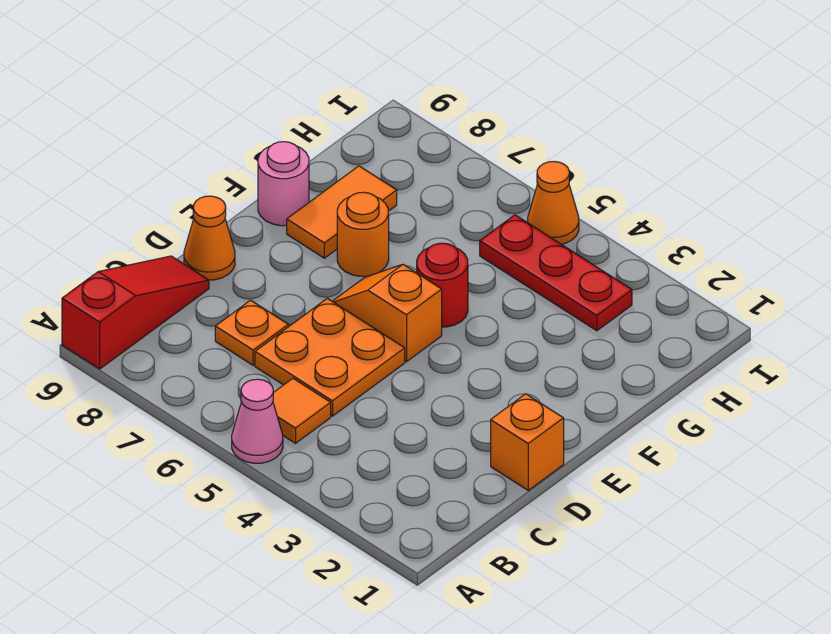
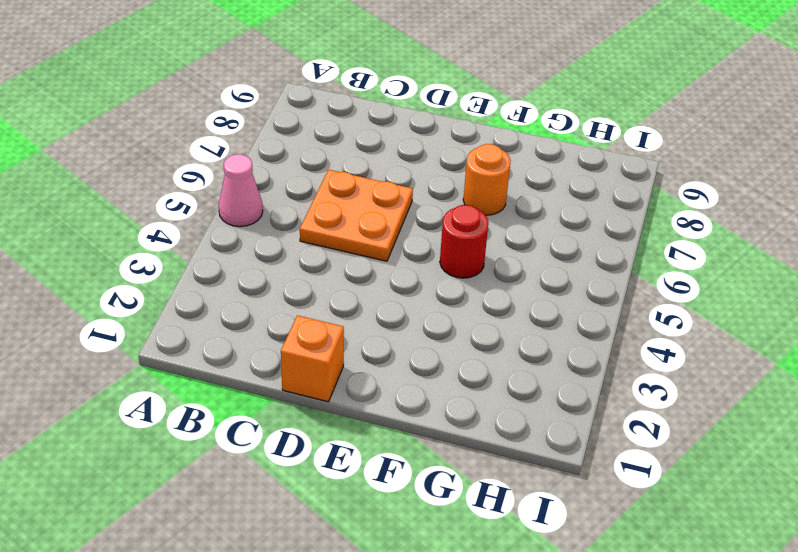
none -> red 1x3 slope [62,256,209,369]
none -> orange 1x1 tile [273,379,331,443]
none -> orange 1x1 plate [215,300,288,365]

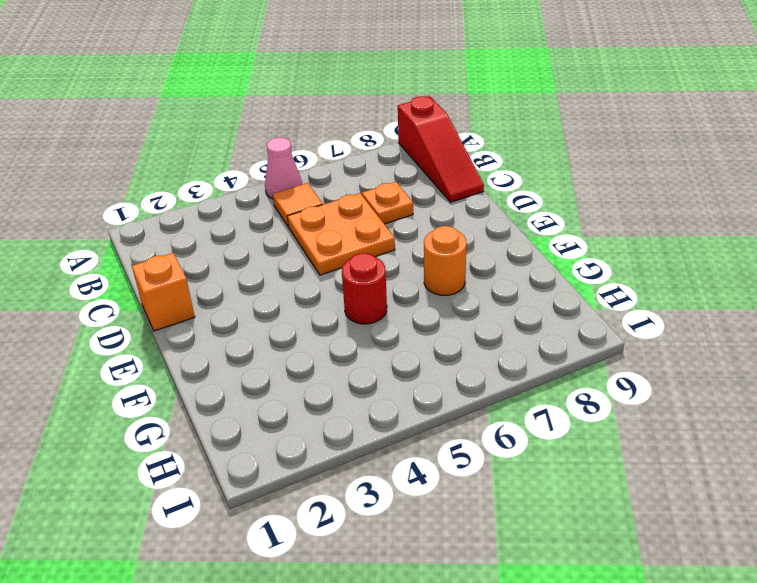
none -> orange 1x1 cone [184,196,235,280]
none -> orange 1x2 slope [332,265,442,362]
none -> orange 1x2 tile [287,166,397,258]

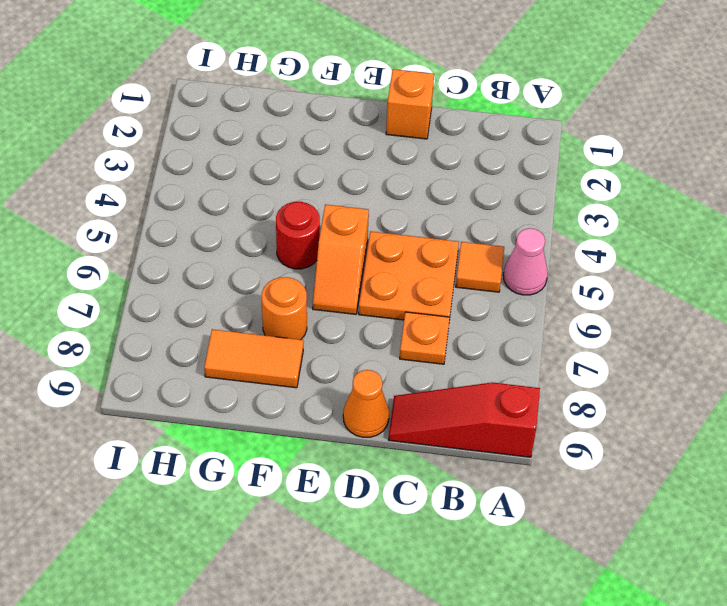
none -> pink 1x1 round brick [258,142,309,226]
none -> red 1x3 plate [480,215,632,331]
none -> orange 1x1 cone [528,162,579,244]

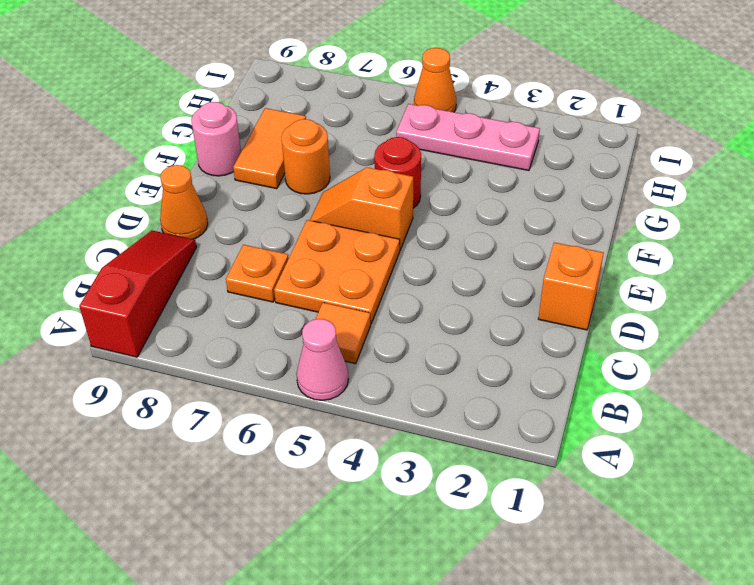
pink 1x3 plate [396,104,540,171] -> red 1x3 plate [480,215,632,331]

